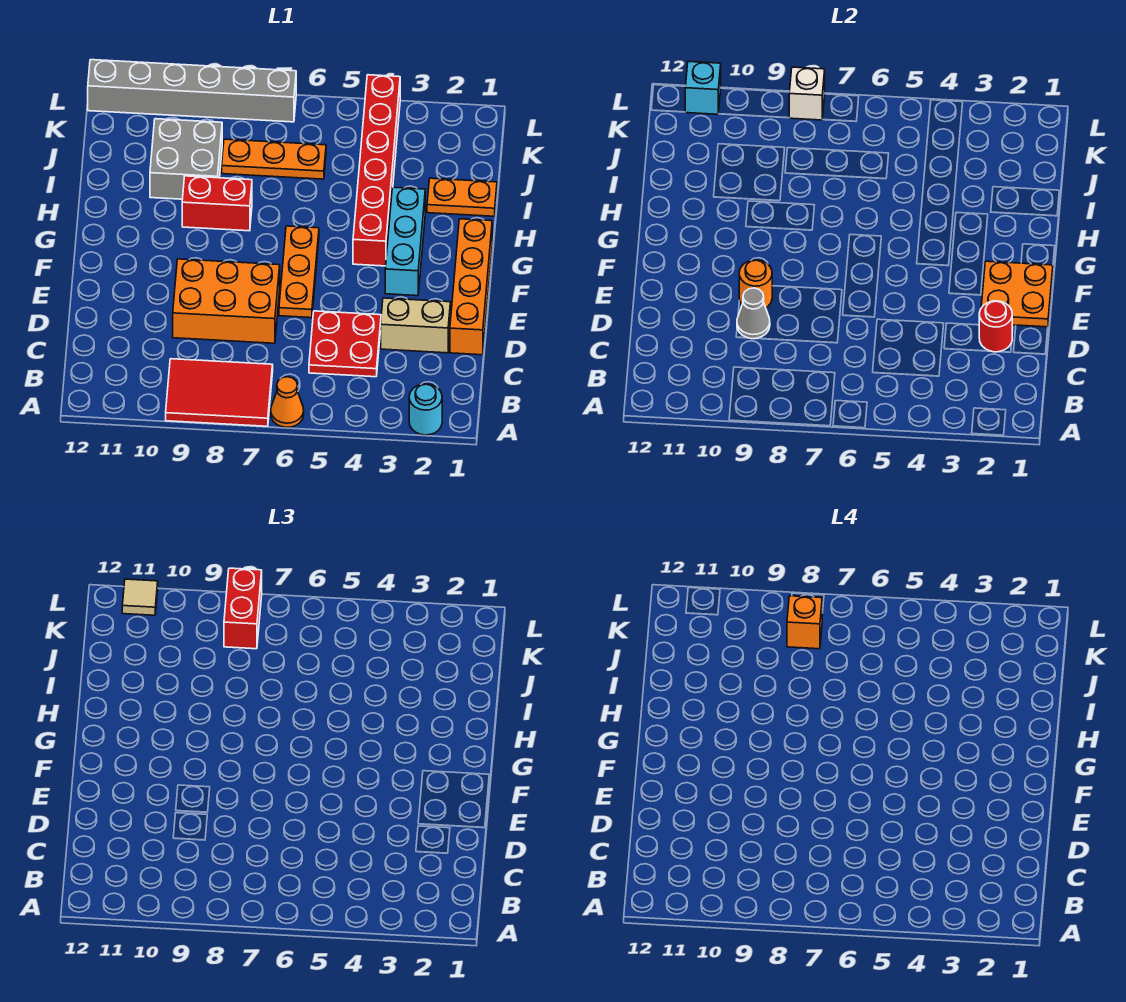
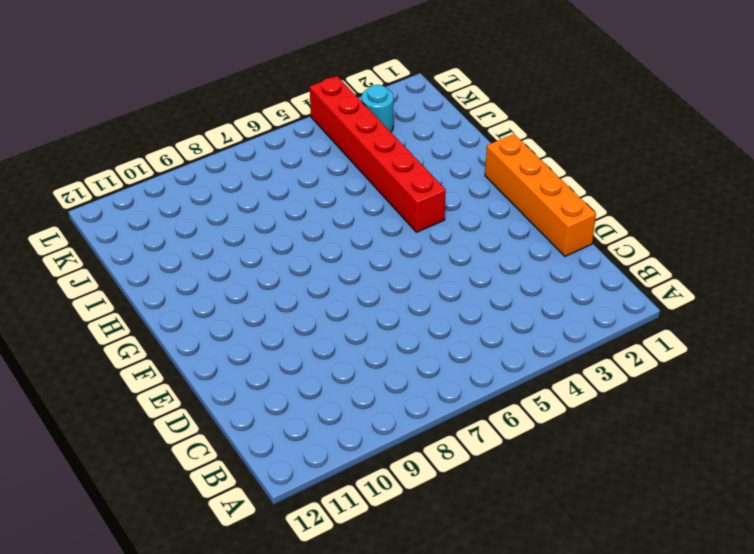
cyan 1x1 round brick [362,85,394,132] -> cyan 1x1 round brick moved to [409,384,442,435]
none -> orange 1x1 cone [271,377,304,427]
none -> red 2x3 tile [166,359,273,426]
none -> red 2x2 plate [309,311,381,377]

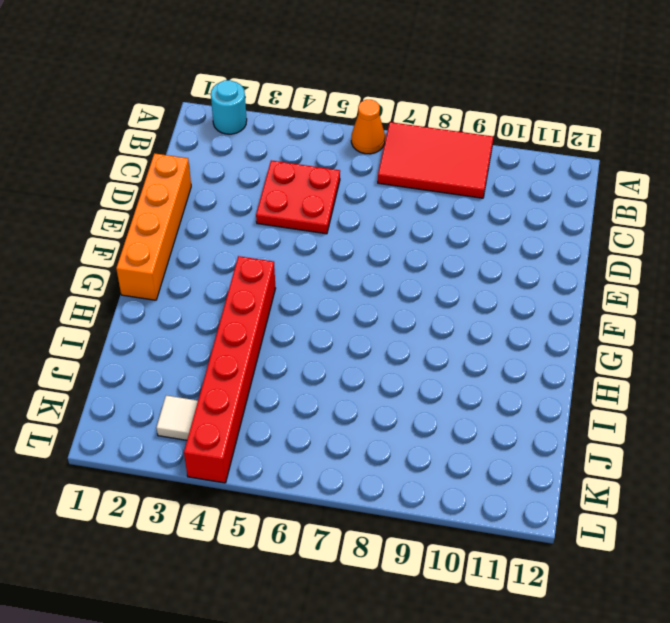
white 1x1 tile [157,395,198,440] -> none
none -> tan 1x2 brick [381,298,451,353]
none -> orange 2x3 brick [173,259,280,343]
none -> orange 1x3 plate [279,226,319,318]

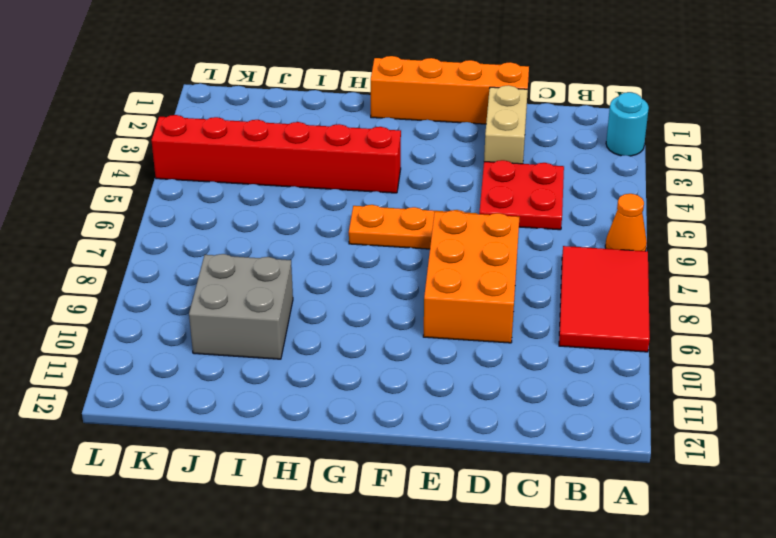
none -> cyan 1x3 brick [385,187,425,296]
none -> red 1x2 brick [182,176,252,231]
none -> orange 1x2 plate [427,178,497,216]

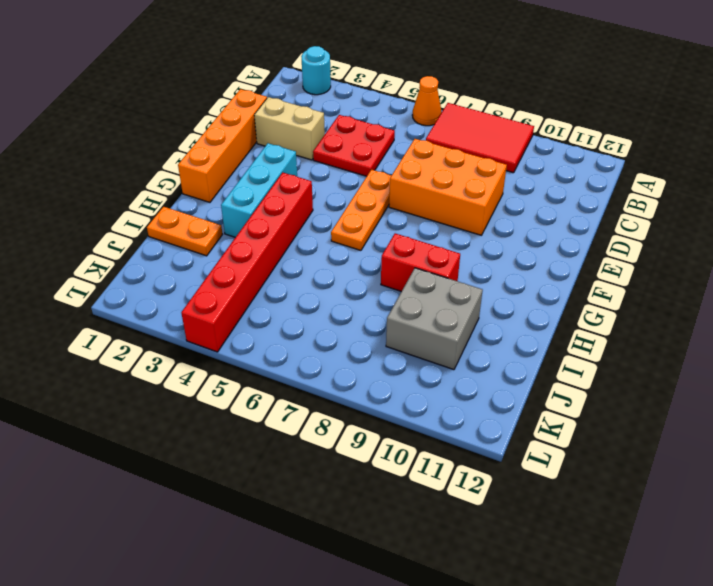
none -> orange 1x3 plate [222,139,326,179]
none -> grey 1x6 brick [88,60,296,122]
none -> red 1x1 round brick [979,301,1012,352]

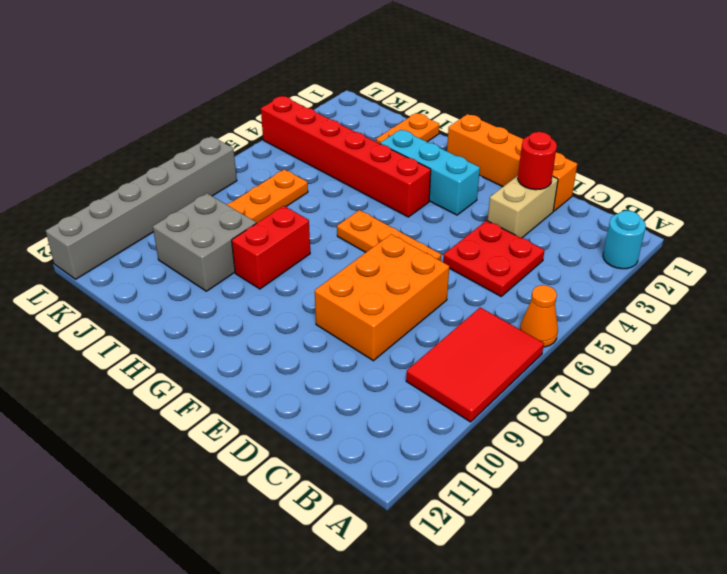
none -> grey 1x1 cone [737,288,770,339]
none -> orange 2x2 plate [981,261,1053,327]
none -> orange 1x1 round brick [739,260,772,307]

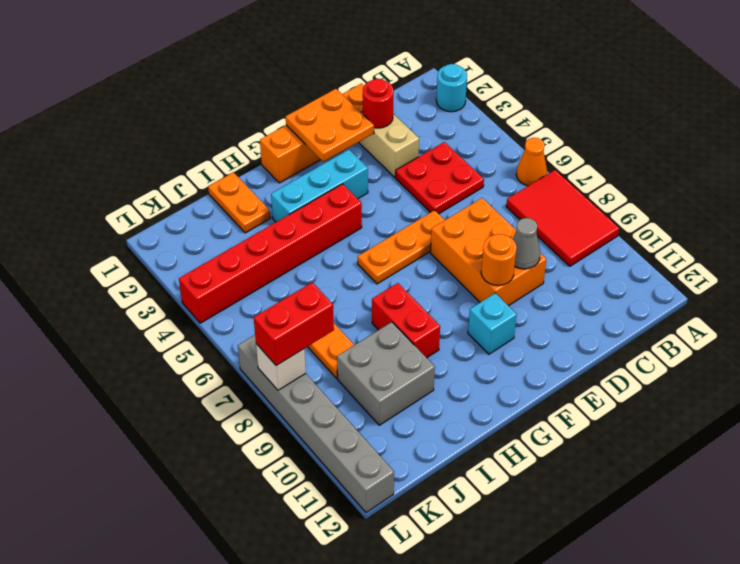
cyan 1x1 brick [468,293,517,354] -> cyan 1x1 brick moved to [685,62,721,114]
none -> tan 1x1 tile [122,579,158,615]
none -> orange 1x1 brick [787,596,822,649]

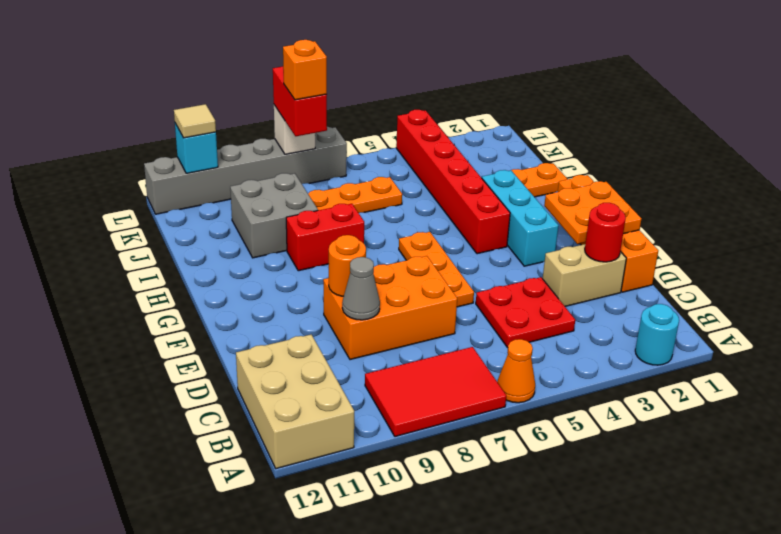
tan 2x3 brick [236,335,354,469] -> none

